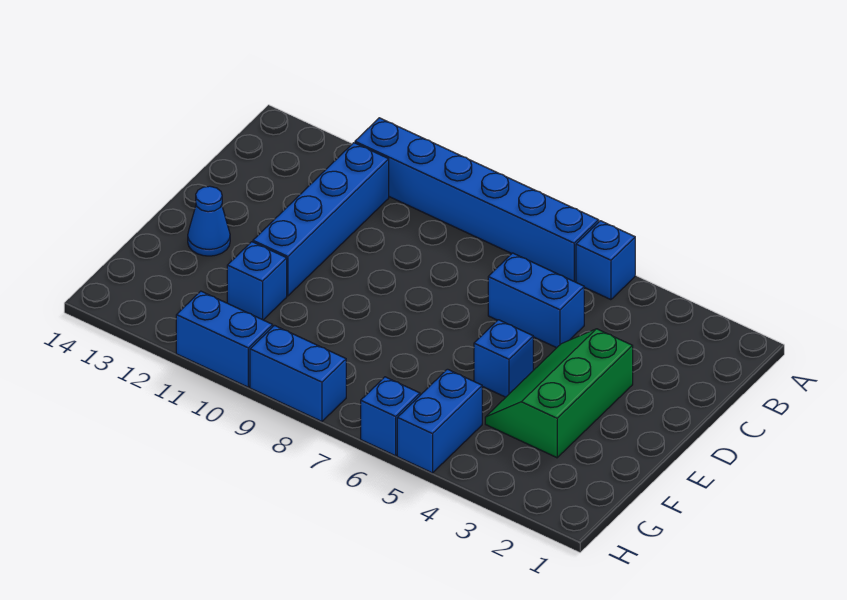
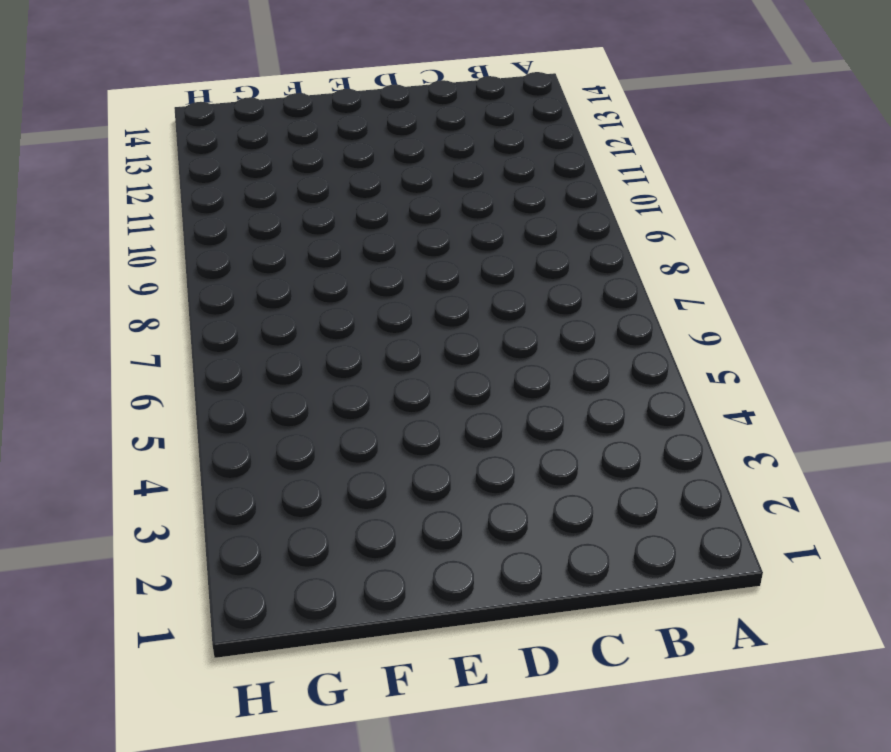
none -> blue 1x1 brick [576,221,635,300]
none -> blue 1x6 brick [355,118,599,282]
none -> blue 1x4 brick [253,143,389,296]

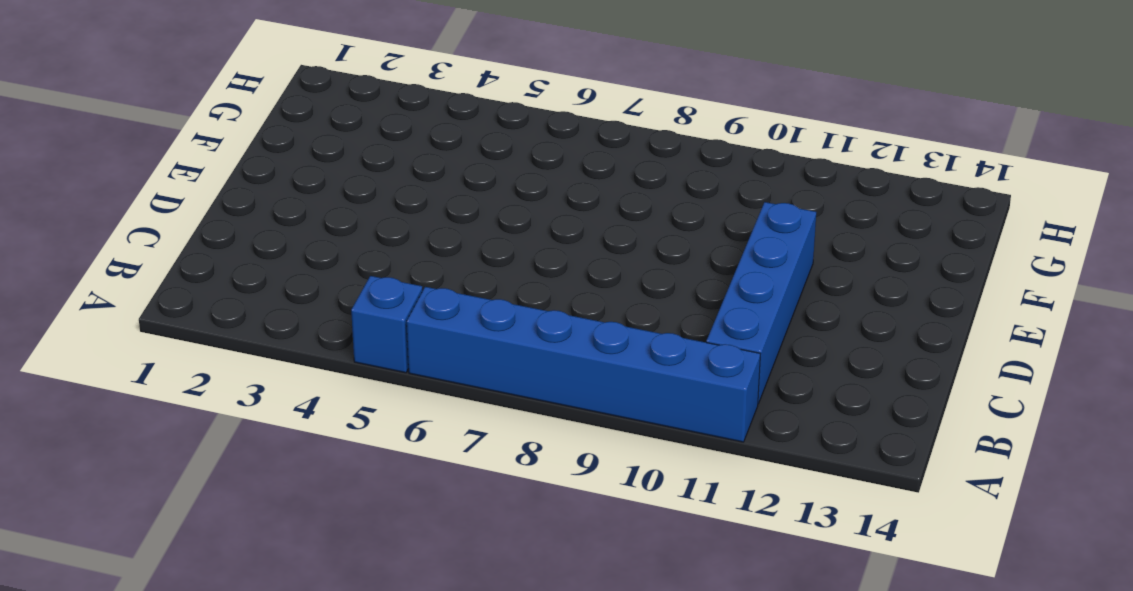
none -> blue 1x2 brick [488,253,584,348]
none -> green 2x3 slope [485,329,633,458]
none -> blue 1x1 brick [474,320,533,397]

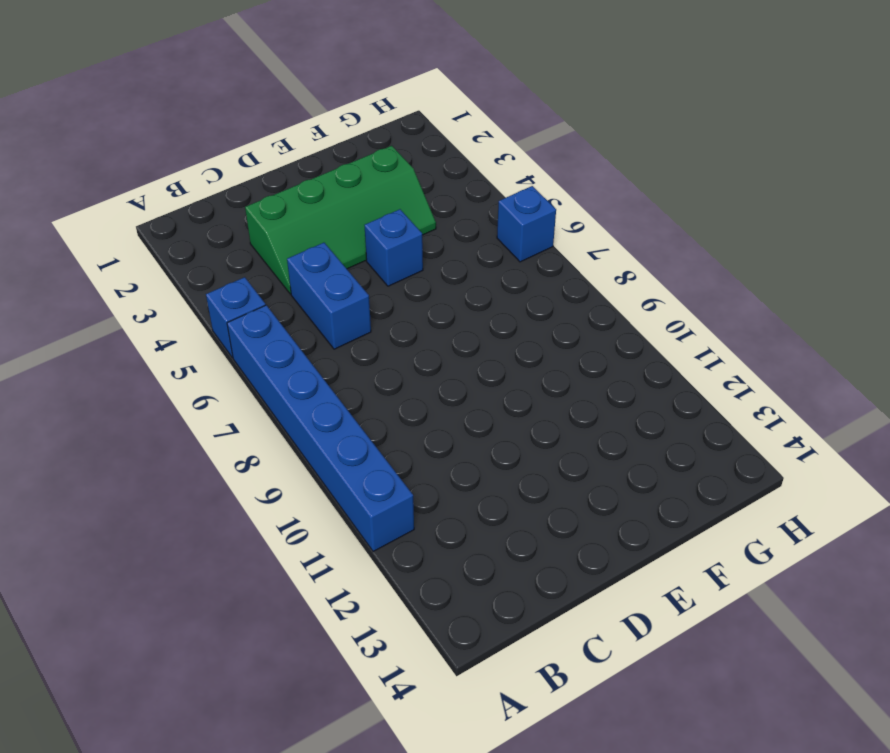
green 2x4 slope [245,146,436,294] -> green 2x3 slope [485,329,633,458]
none -> blue 1x4 brick [253,143,389,296]
none -> blue 1x1 cone [188,186,230,256]
none -> blue 1x1 brick [227,242,287,320]

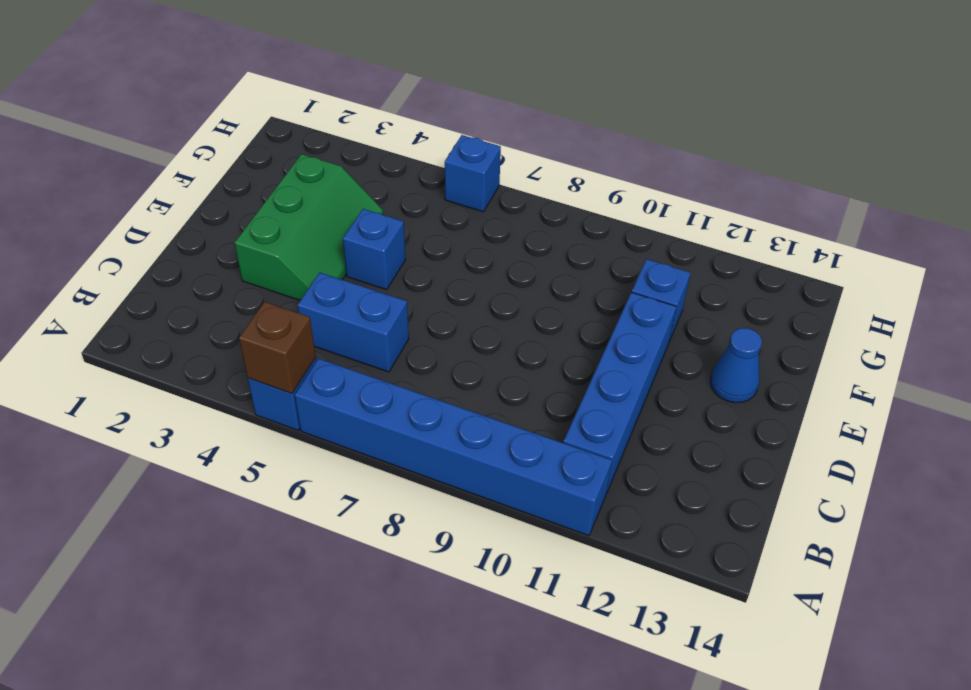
brown 1x1 brick [239,302,316,393] -> none
none -> blue 1x2 brick [397,369,482,473]
none -> blue 1x2 brick [250,325,346,421]
none -> blue 1x2 brick [176,291,273,387]

